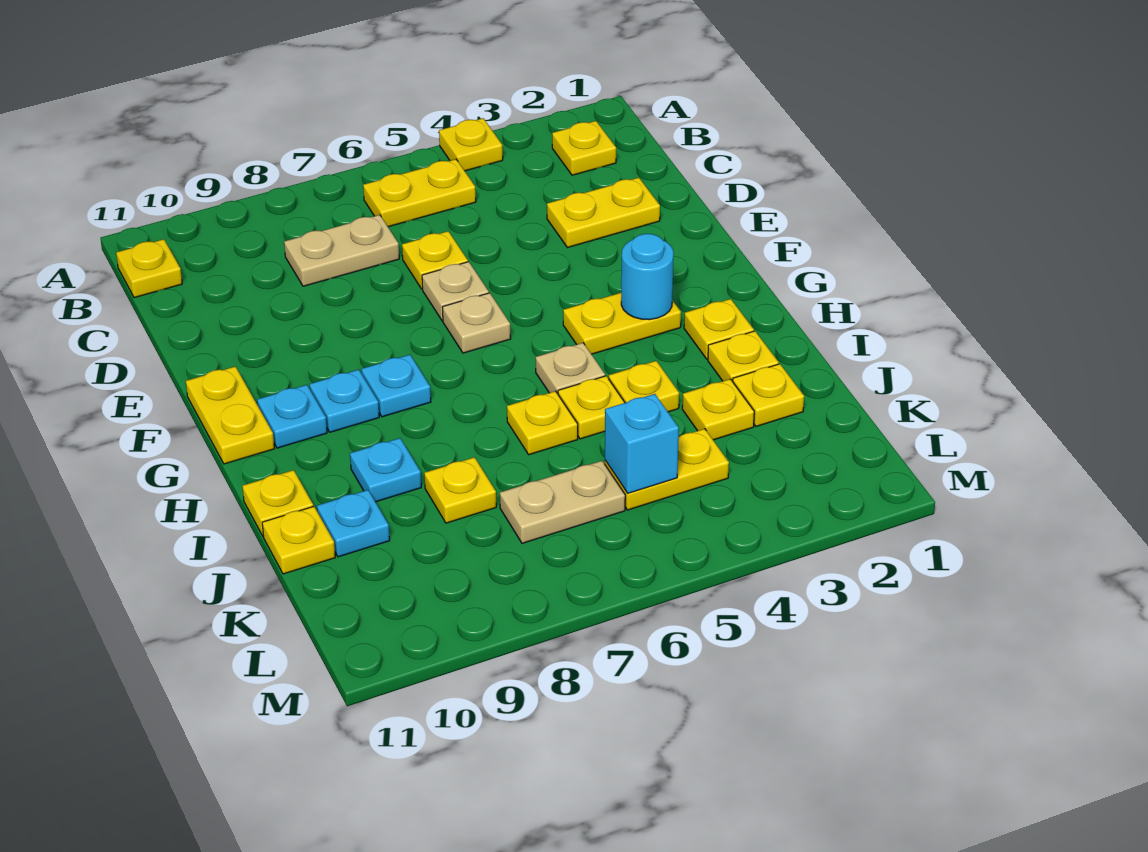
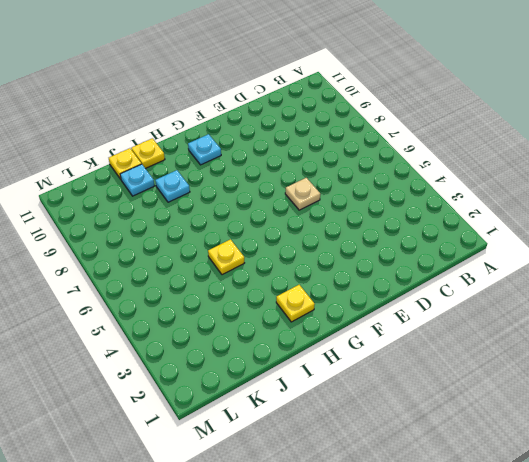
none -> yellow 1x1 plate [439,118,503,171]
none -> yellow 1x1 plate [552,121,616,175]
none -> yellow 1x2 plate [363,159,476,227]
none -> yellow 1x1 plate [116,239,182,298]

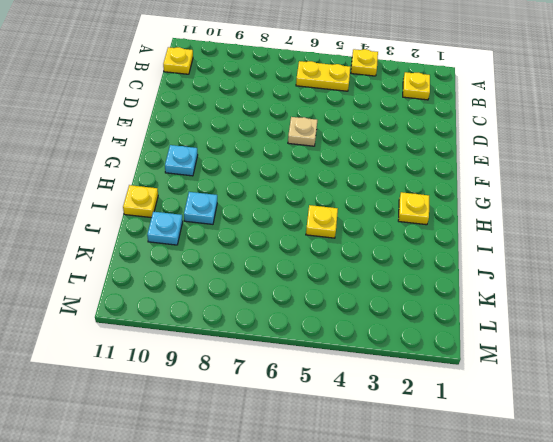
none -> tan 1x2 plate [284,215,399,286]
none -> yellow 1x2 plate [547,178,660,248]
none -> yellow 1x1 plate [402,231,468,289]
none -> tan 1x1 plate [442,293,511,353]

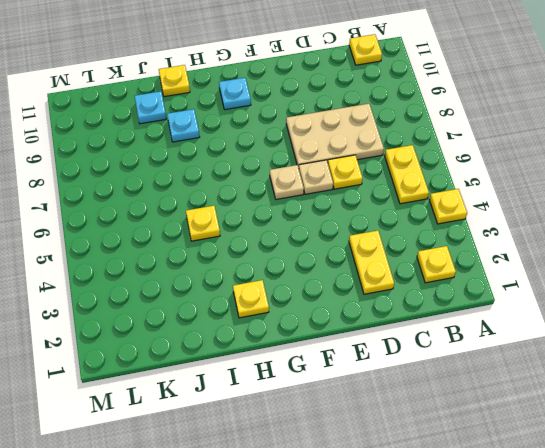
tan 2x3 plate [286,104,384,168] -> tan 1x2 plate [284,215,399,286]
none -> yellow 1x2 plate [186,366,274,464]
none -> yellow 1x2 plate [563,293,681,354]
none -> cyan 1x1 plate [361,355,431,417]
none -> cyan 1x1 plate [310,370,379,432]

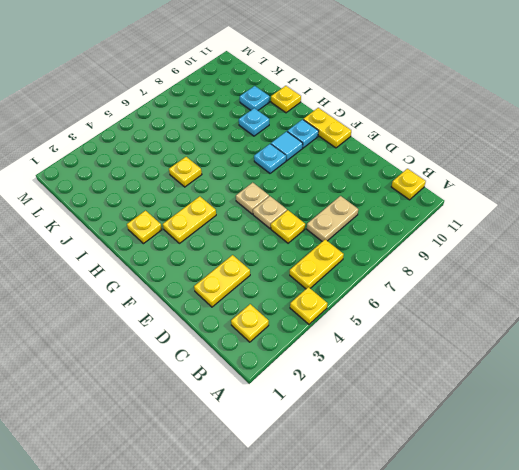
cyan 1x1 tile [271,131,303,161] -> cyan 1x1 plate [310,370,379,432]
none -> tan 1x1 plate [536,343,605,394]
none -> yellow 1x1 plate [708,331,779,382]
none -> yellow 1x1 plate [609,361,679,412]
none -> yellow 1x1 plate [507,391,578,455]

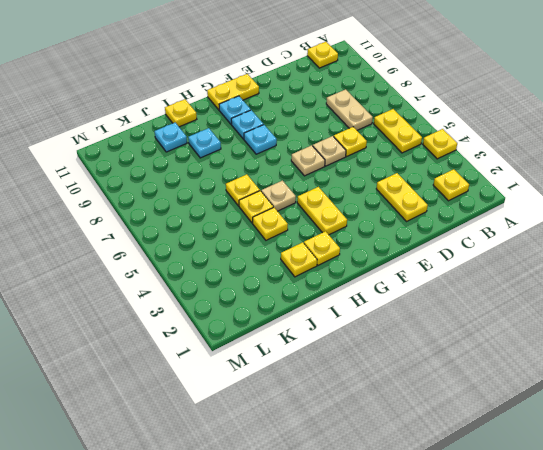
none -> yellow 1x1 plate [733,364,804,426]
none -> yellow 1x1 plate [682,379,754,440]
none -> yellow 1x1 plate [424,457,496,523]
none -> yellow 1x1 plate [262,506,335,574]

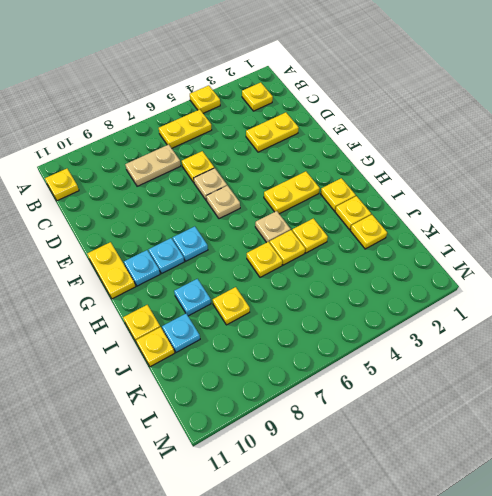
none -> yellow 1x1 plate [682,379,754,440]
none -> yellow 1x2 plate [605,429,729,510]
none -> tan 1x2 plate [500,461,625,543]
none -> cyan 1x1 round brick [621,234,674,320]

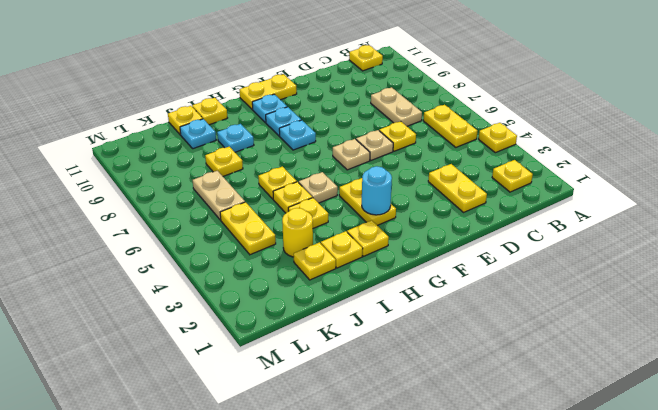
yellow 1x1 round brick [282,208,313,257] -> yellow 1x1 plate [682,379,754,440]
none -> cyan 1x1 brick [605,394,679,493]

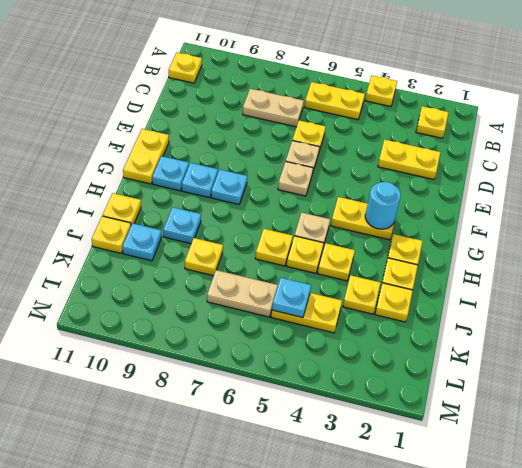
cyan 1x1 plate [272,278,311,318] -> cyan 1x1 brick [605,394,679,493]

